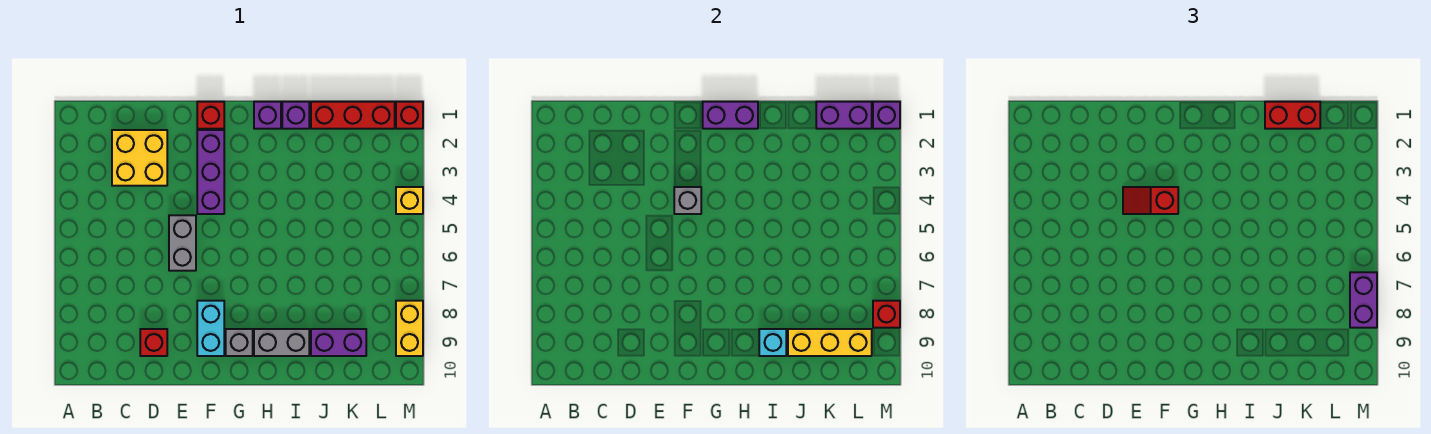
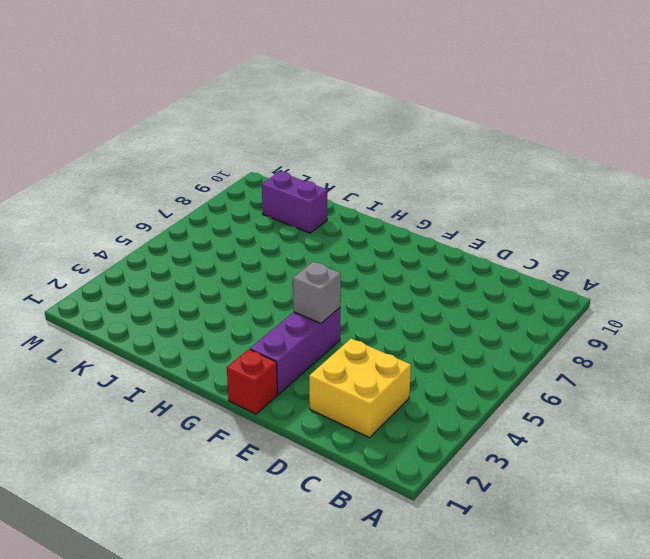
none -> red 1x1 brick [140,329,167,356]
none -> grey 1x2 brick [169,215,196,271]
none -> cyan 1x2 brick [197,301,224,356]

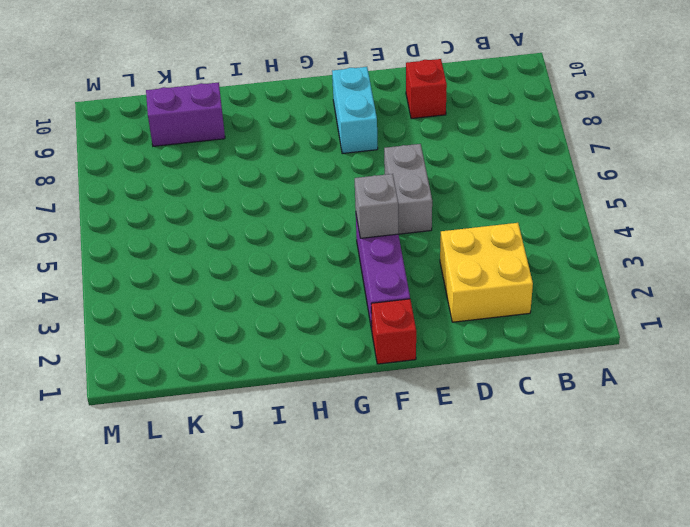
none -> grey 1x1 brick [226,329,253,356]
none -> purple 1x1 brick [254,102,281,129]
none -> grey 1x2 brick [254,329,309,356]

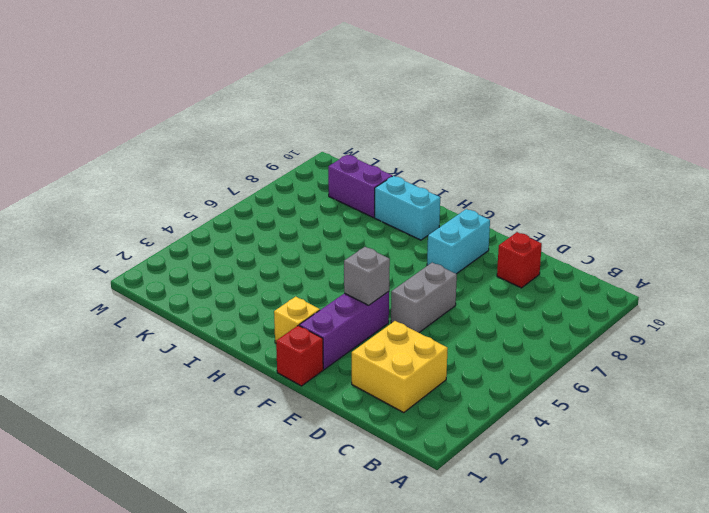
yellow 1x1 brick [274,297,320,343] -> yellow 1x1 brick moved to [396,187,423,214]
cyan 1x2 brick [375,176,440,240] -> grey 1x2 brick [254,329,309,356]
none -> grey 1x1 brick [226,329,253,356]
none -> purple 1x1 brick [254,102,281,129]
none -> purple 1x1 brick [282,102,309,129]

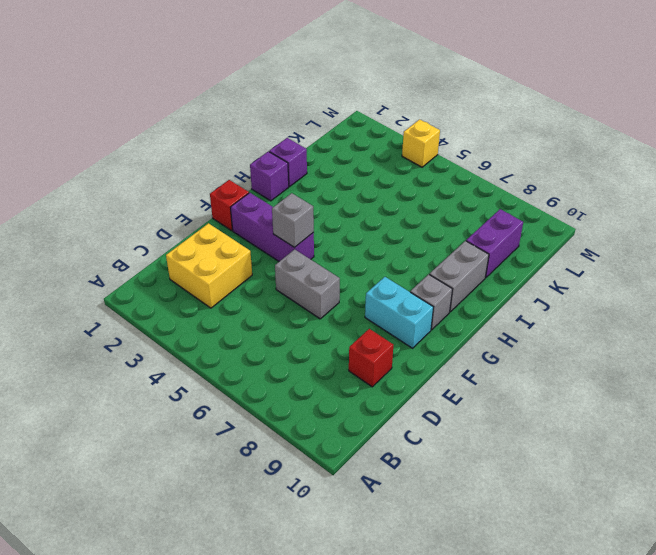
none -> red 1x3 brick [311,102,395,129]
none -> red 1x1 brick [396,102,423,129]
none -> yellow 1x2 brick [396,301,423,356]

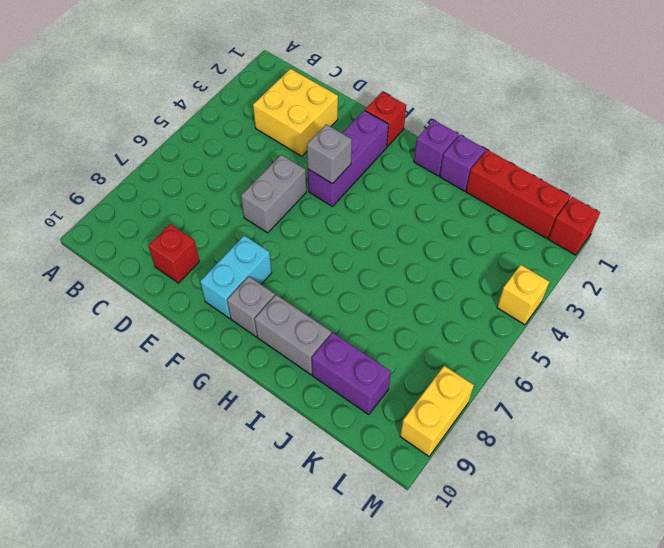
none -> purple 1x2 brick [703,102,758,129]
none -> cyan 1x1 brick [759,329,786,356]
none -> yellow 1x3 brick [788,329,872,356]

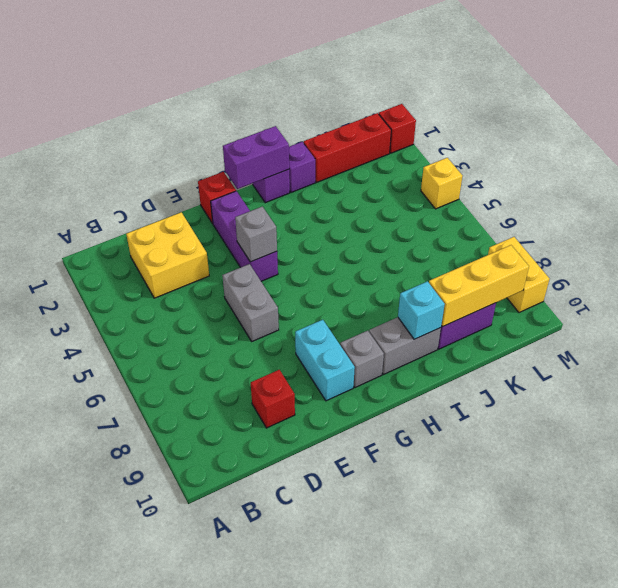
none -> purple 1x2 brick [816,102,872,129]
none -> purple 1x1 brick [873,102,900,129]
none -> red 1x1 brick [873,301,900,328]

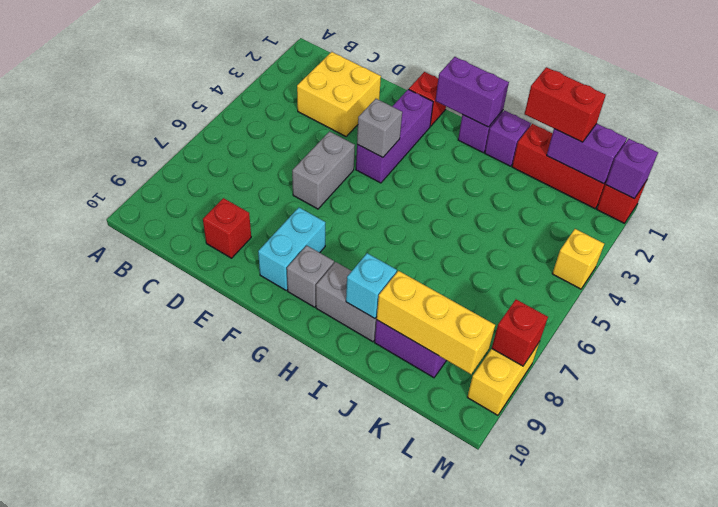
none -> red 1x2 slope [1123,187,1178,214]
none -> purple 1x2 brick [1350,272,1377,328]

